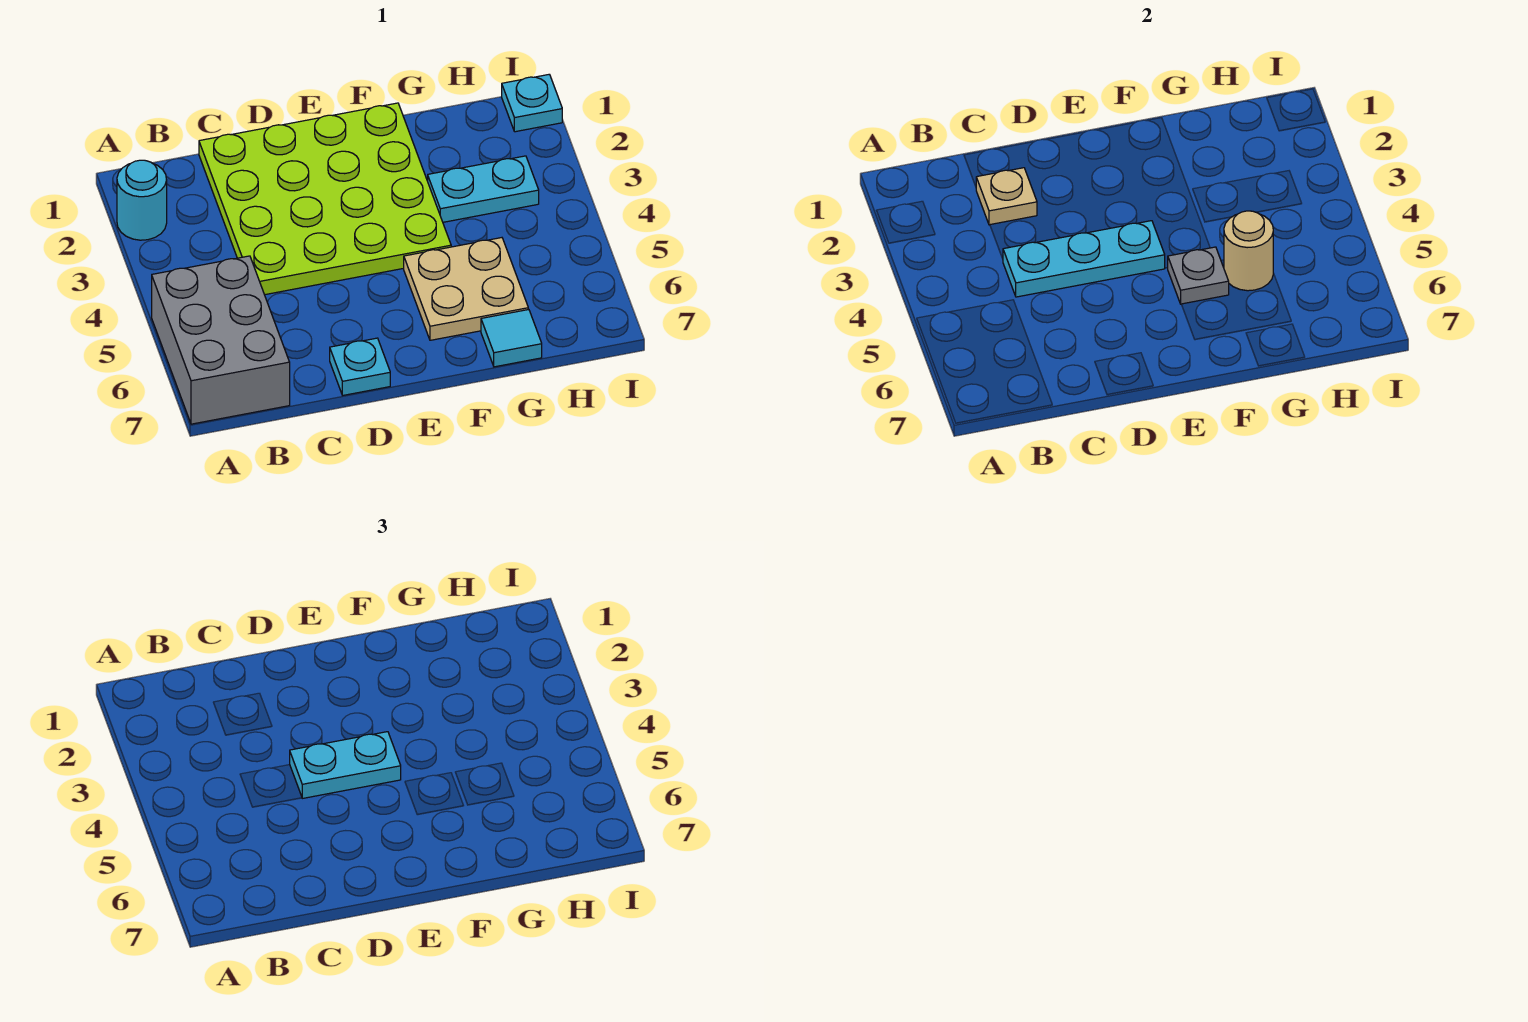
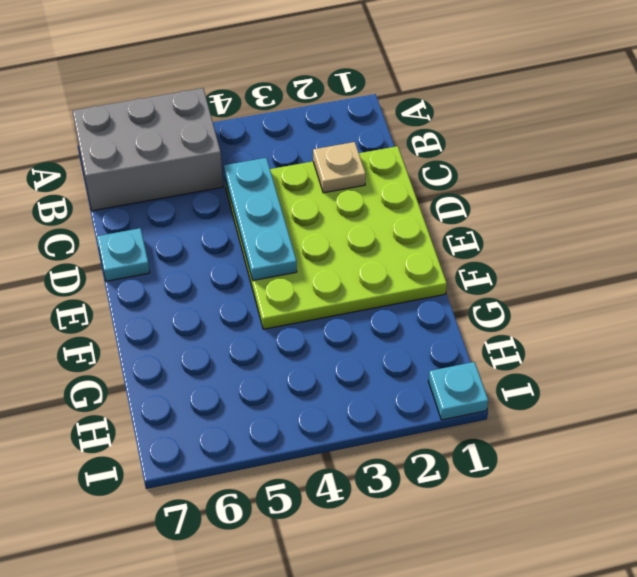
none -> cyan 1x1 round brick [117,160,167,240]
none -> tan 2x2 plate [404,238,528,340]
none -> cyan 1x2 plate [428,156,539,222]

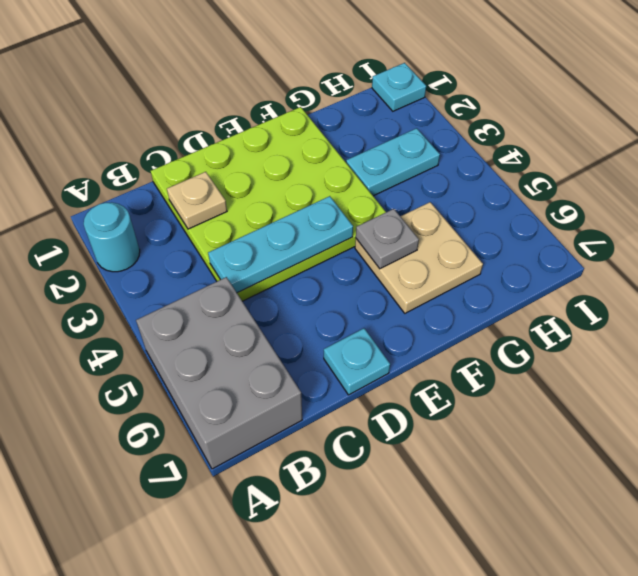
none -> cyan 1x1 tile [481,309,542,367]
none -> tan 1x1 round brick [1224,211,1273,291]
none -> cyan 1x2 plate [290,732,401,798]

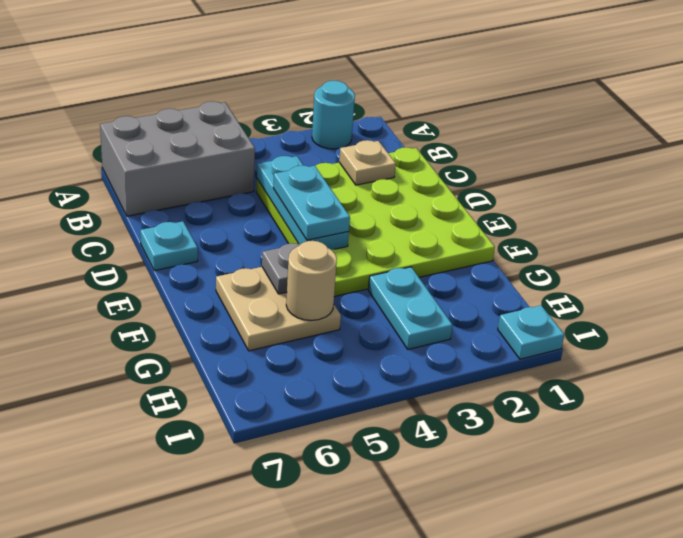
none -> cyan 1x1 tile [481,309,542,367]

